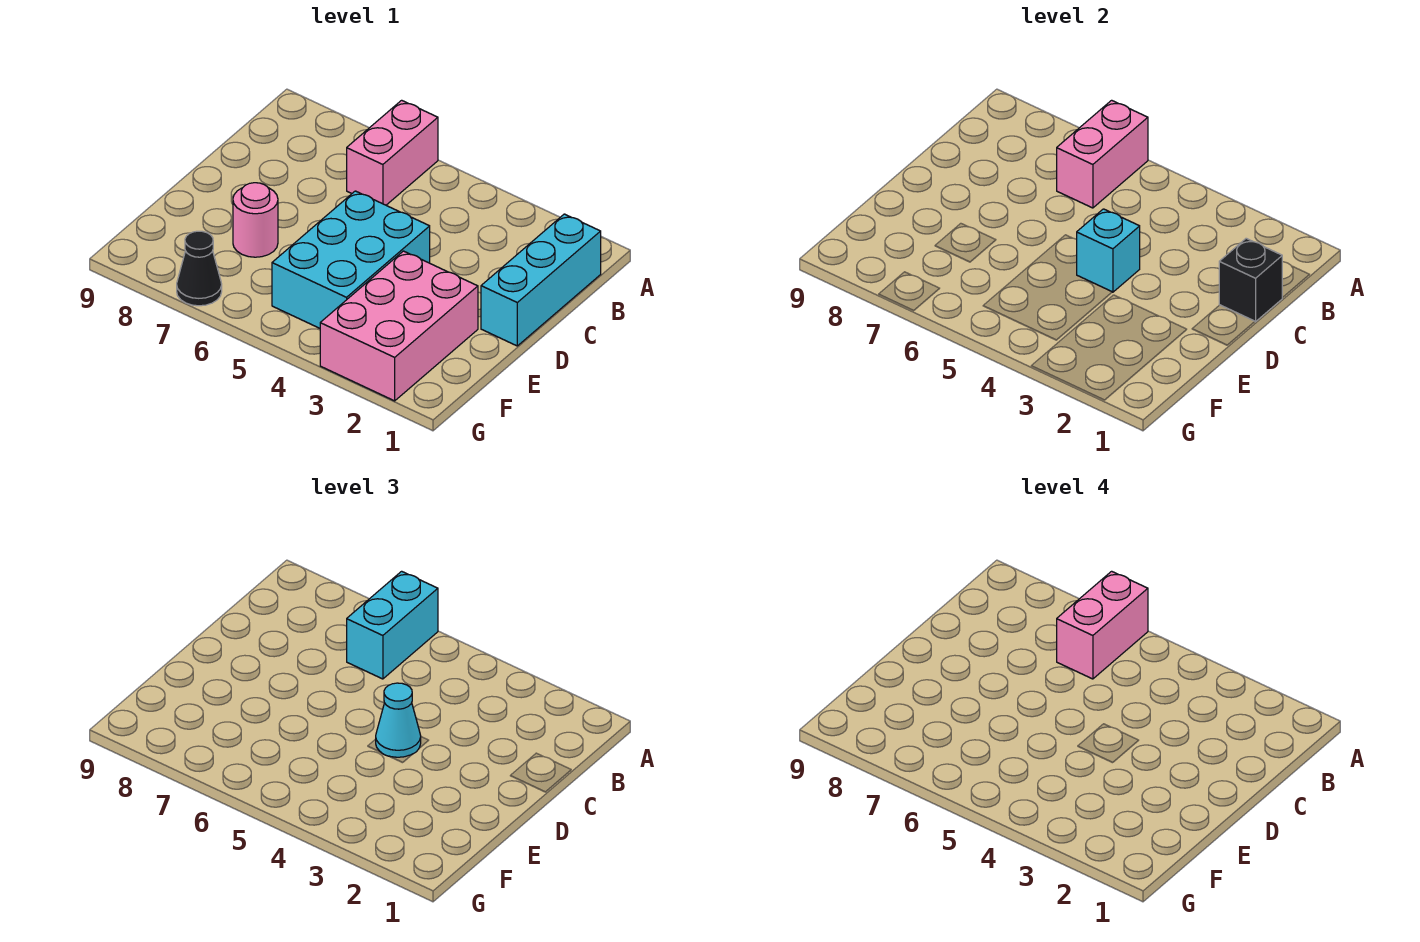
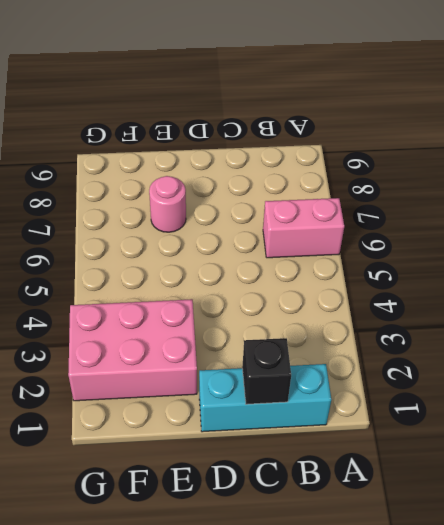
none -> cyan 2x3 brick [272,191,430,328]
none -> black 1x1 cone [177,231,222,306]
none -> pink 1x2 brick [1057,100,1148,208]

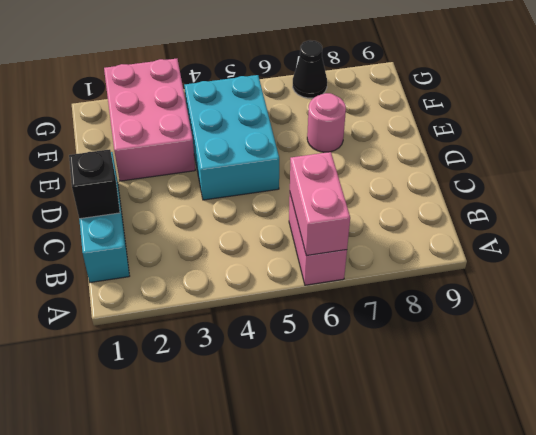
none -> cyan 1x1 brick [1077,209,1140,292]
none -> cyan 1x2 brick [347,571,438,679]
none -> cyan 1x1 cone [376,683,421,757]

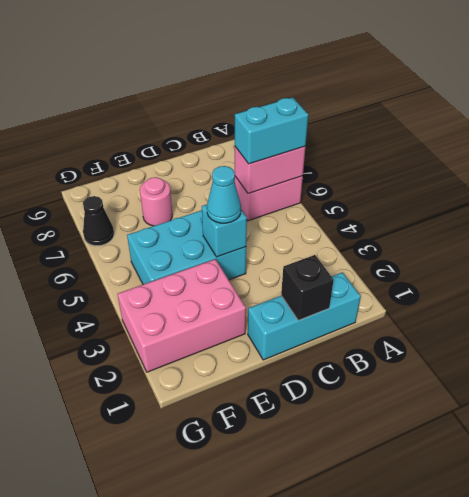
none -> pink 1x2 brick [1057,571,1148,679]

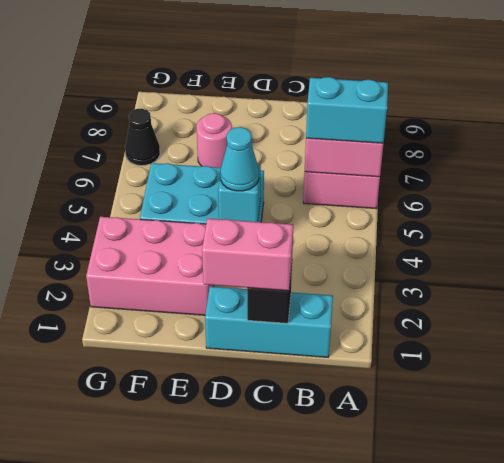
pink 1x2 brick [202,219,293,291] -> pink 1x2 brick moved to [1057,571,1148,679]

